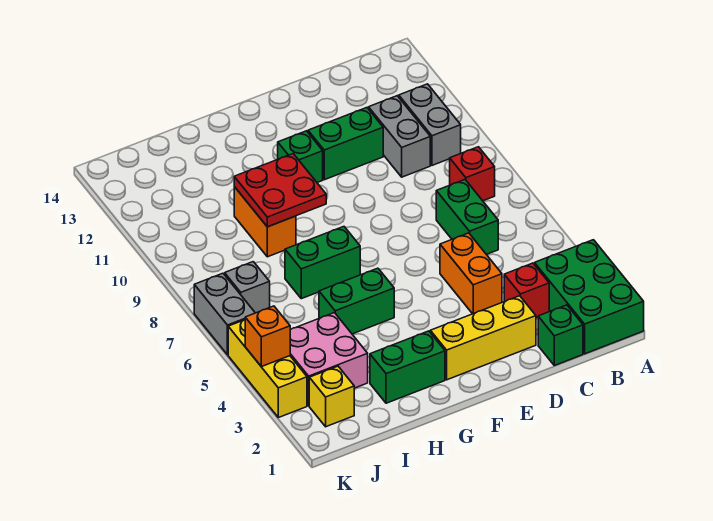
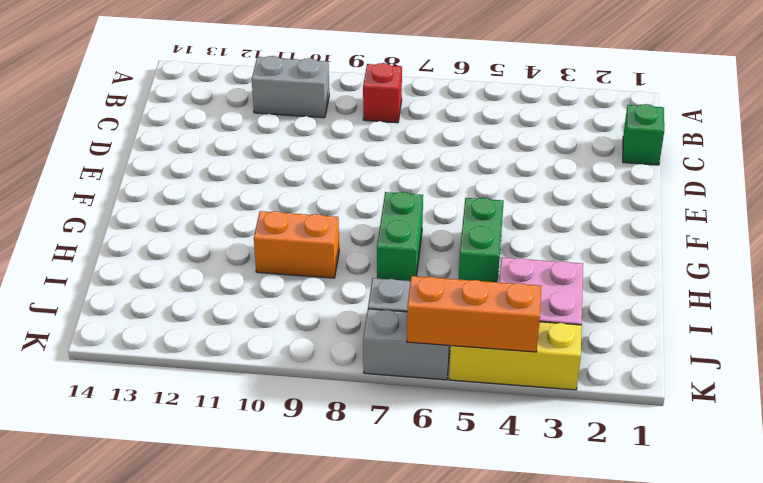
orange 1x3 brick [407,276,541,352] -> orange 1x1 brick [245,306,290,367]
none -> green 2x3 brick [535,240,644,354]
none -> red 1x1 brick [504,263,549,318]
none -> green 1x2 brick [436,180,498,255]

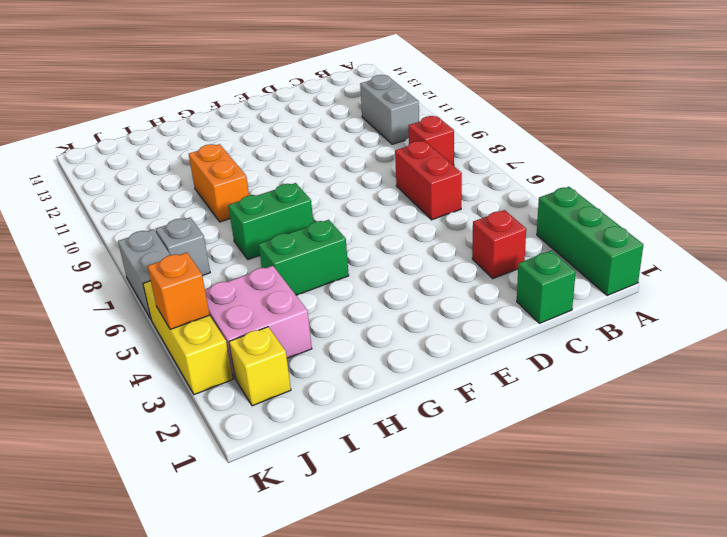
green 1x3 brick [537,187,643,296] -> green 2x3 brick [535,240,644,354]
red 1x2 brick [395,141,462,220] -> green 1x2 brick [436,180,498,255]
none -> grey 1x2 brick [369,96,430,177]
none -> yellow 1x3 brick [430,296,536,380]
none -> orange 1x2 brick [440,233,502,314]

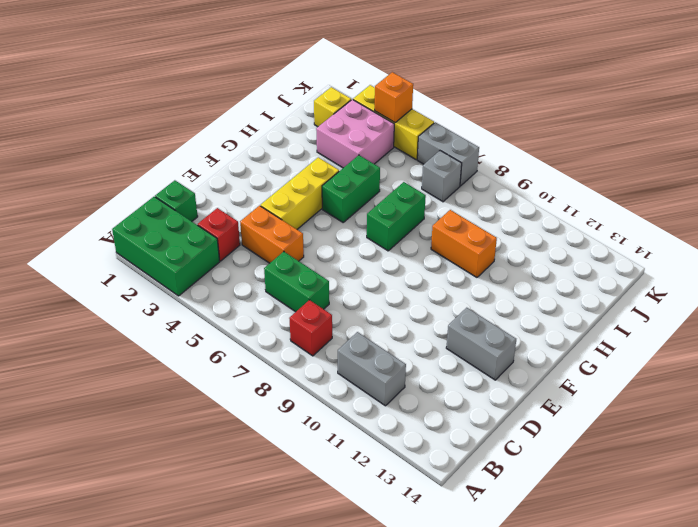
yellow 1x3 brick [261,157,339,229] -> yellow 1x3 brick moved to [430,296,536,380]
grey 1x2 brick [446,308,516,380] -> grey 1x2 brick moved to [369,96,430,177]
none -> green 1x2 brick [308,108,383,180]
none -> green 1x1 brick [278,131,323,183]
none -> green 1x2 brick [370,331,445,403]

